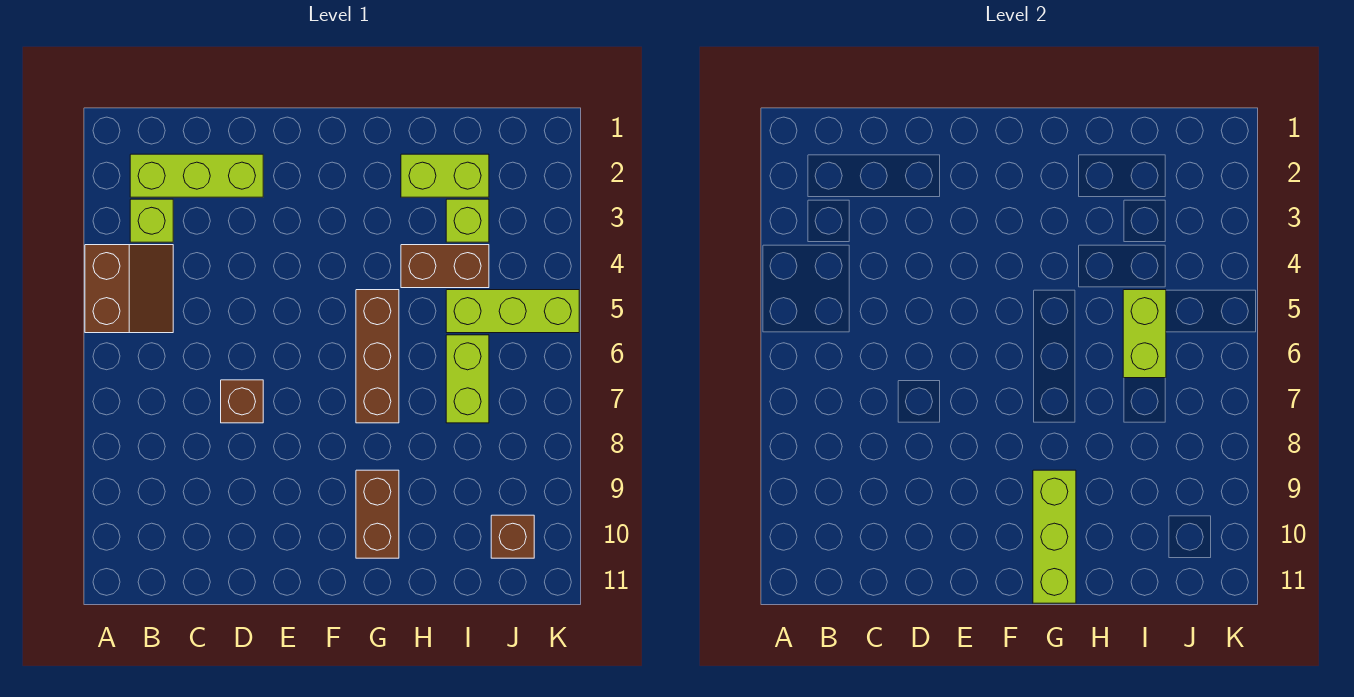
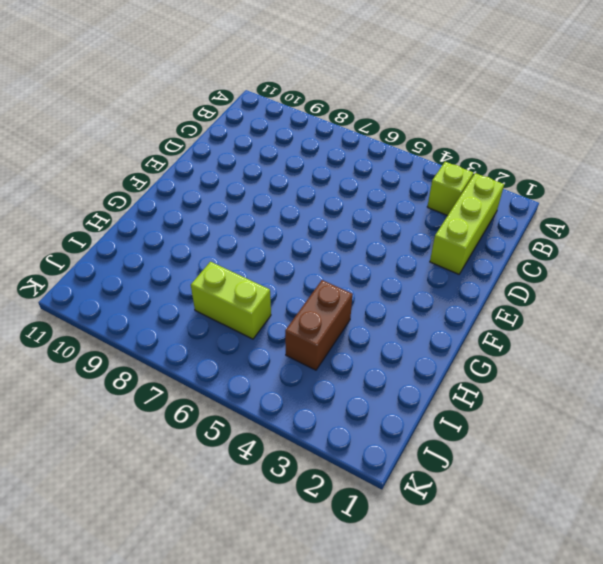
none -> brown 2x2 slope [85,245,173,333]
none -> brown 1x1 brick [221,380,263,423]
none -> brown 1x3 brick [356,290,399,423]

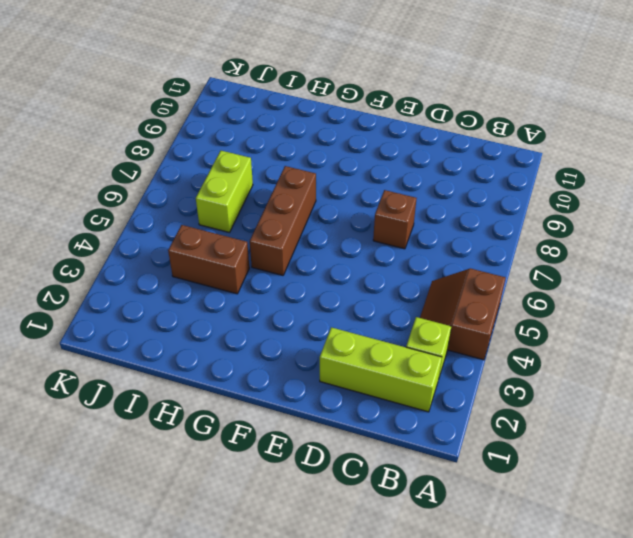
none -> brown 1x2 brick [356,470,399,558]
none -> lime 1x2 brick [401,154,489,197]
none -> lime 1x1 brick [446,199,489,242]

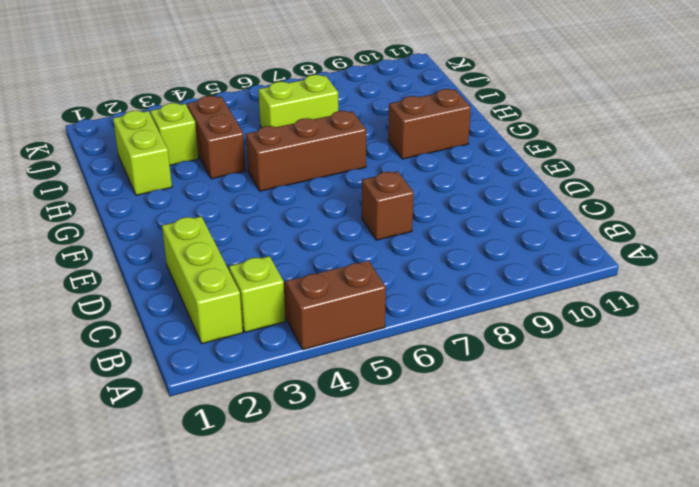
none -> lime 1x3 brick [446,290,579,333]
none -> brown 1x1 brick [491,515,534,558]
none -> lime 1x3 brick [1033,470,1076,603]

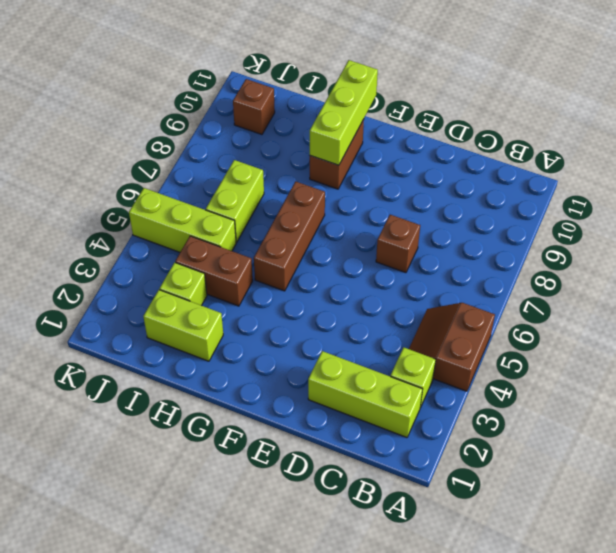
none -> lime 1x2 brick [1123,290,1166,378]

